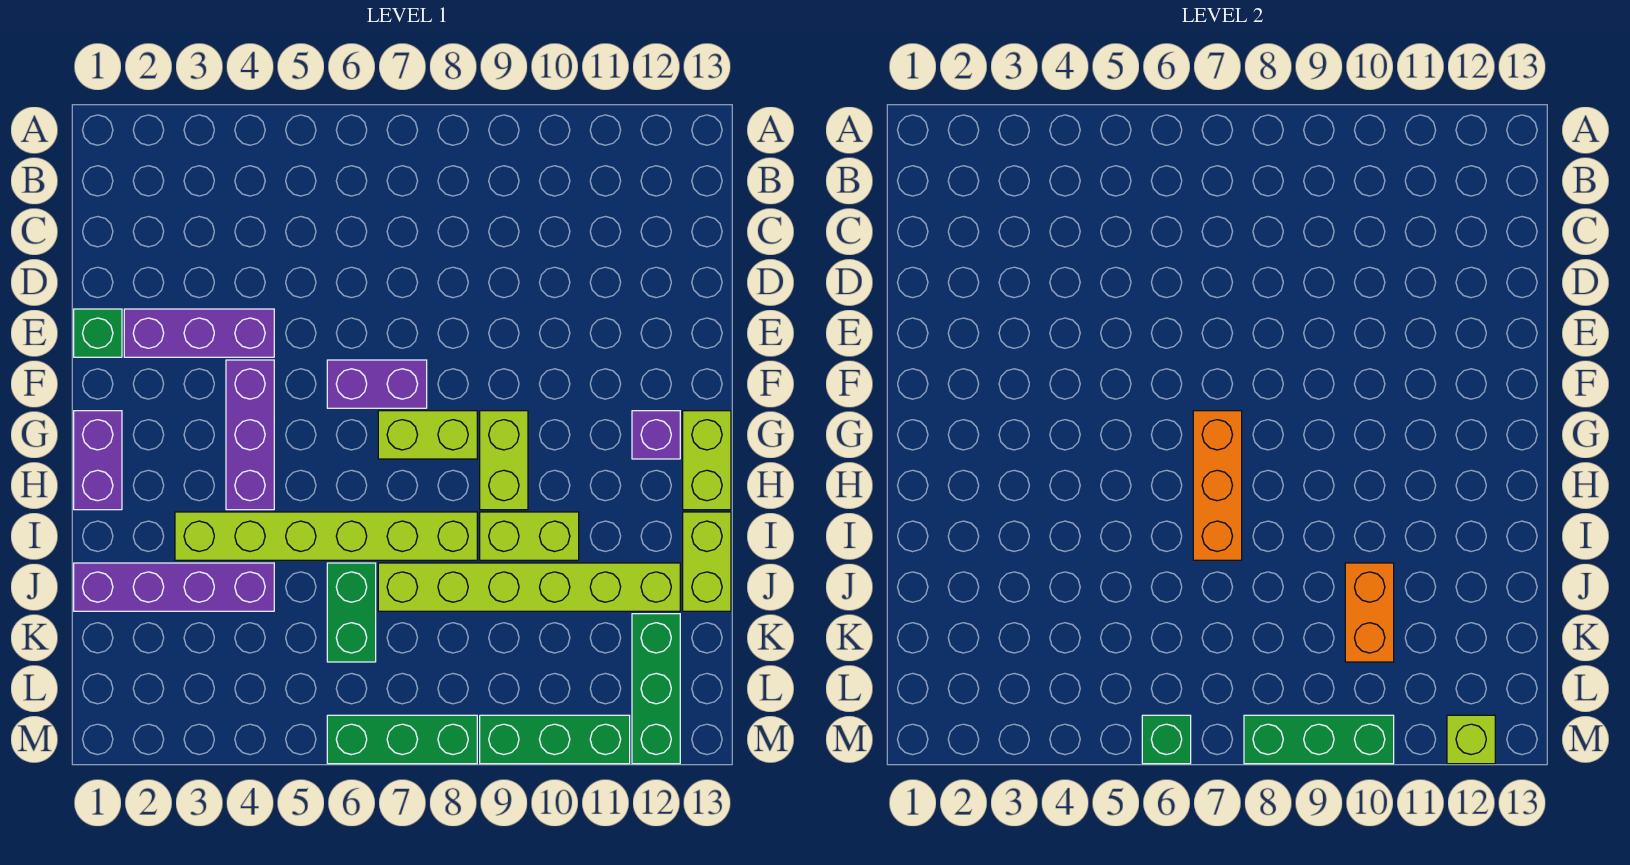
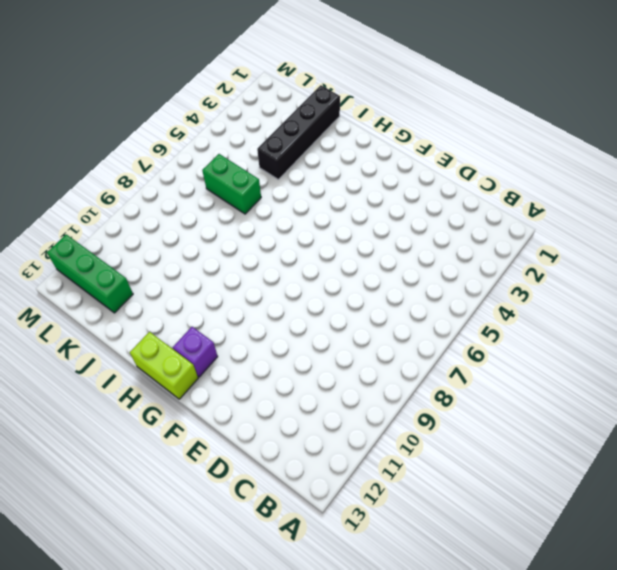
black 1x4 brick [257,85,340,179] -> purple 1x4 brick [74,563,274,611]
none -> green 1x1 brick [74,309,122,357]
none -> purple 1x3 brick [124,309,274,357]
none -> purple 1x3 brick [226,360,274,510]

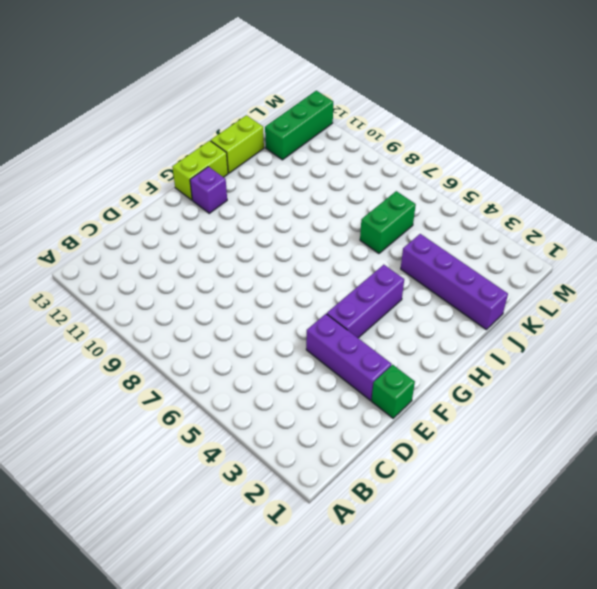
none -> purple 1x2 brick [327,360,427,408]
none -> purple 1x2 brick [74,411,122,510]
none -> lime 1x2 brick [378,411,477,459]

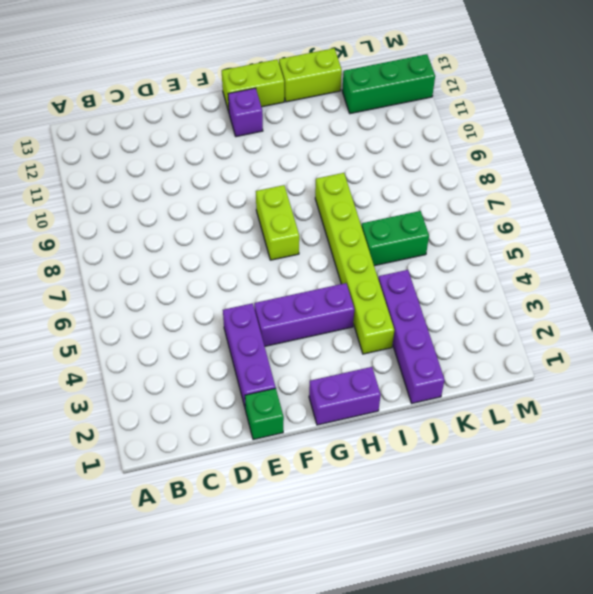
none -> purple 1x2 brick [327,360,427,408]
none -> lime 1x2 brick [480,411,528,510]
none -> lime 1x2 brick [480,512,579,560]

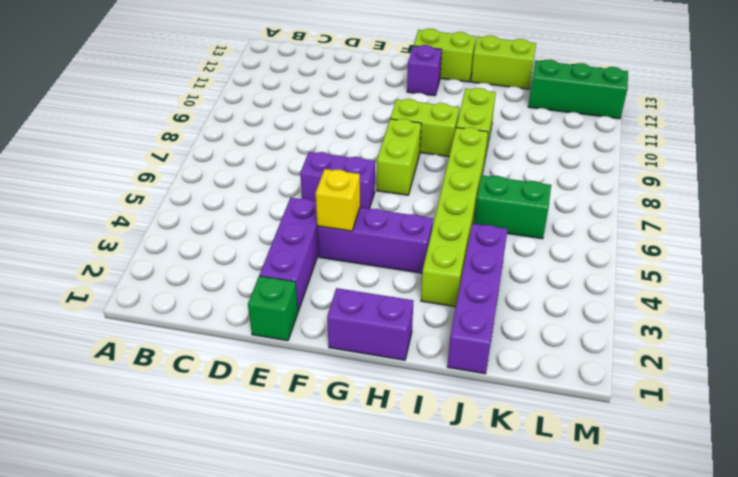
purple 1x2 brick [300,152,375,209] -> purple 1x2 brick turned to [327,360,427,408]
yellow 1x1 brick [316,169,360,231] -> none
none -> lime 1x6 brick [378,563,680,611]
none -> green 1x3 brick [327,715,477,764]
none -> green 1x3 brick [480,715,630,764]

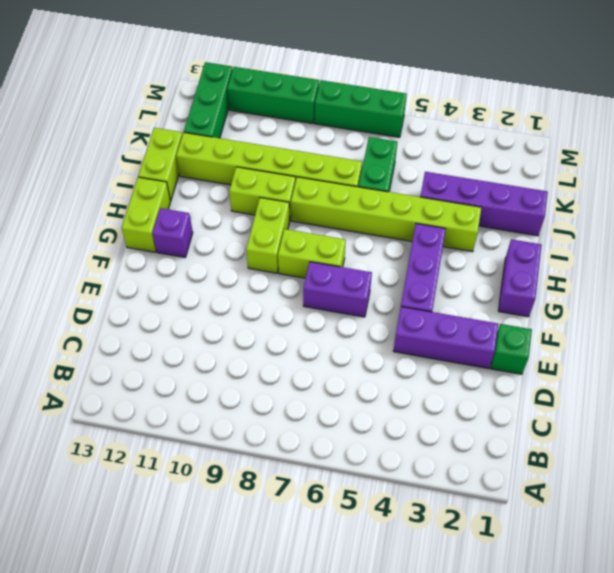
none -> orange 1x3 brick [1193,411,1242,560]
none -> orange 1x2 brick [1345,563,1394,662]
none -> green 1x1 brick [1142,715,1191,764]

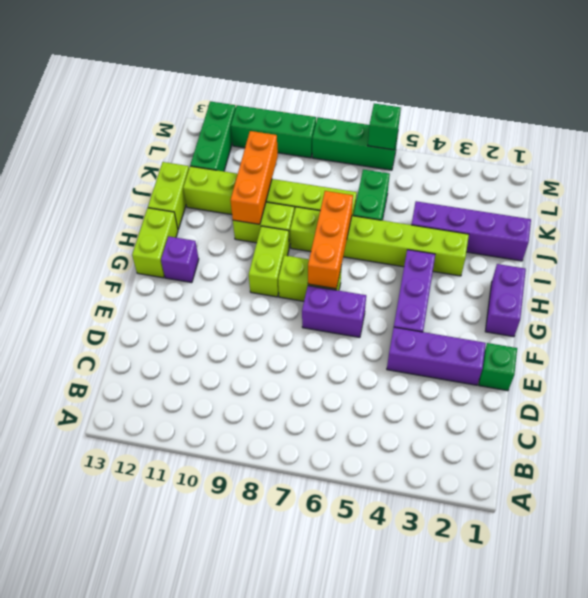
orange 1x3 brick [230,131,278,224] -> orange 1x2 brick [1345,563,1394,662]
none -> green 1x3 brick [1244,715,1394,764]
none -> lime 1x1 brick [1447,715,1495,764]

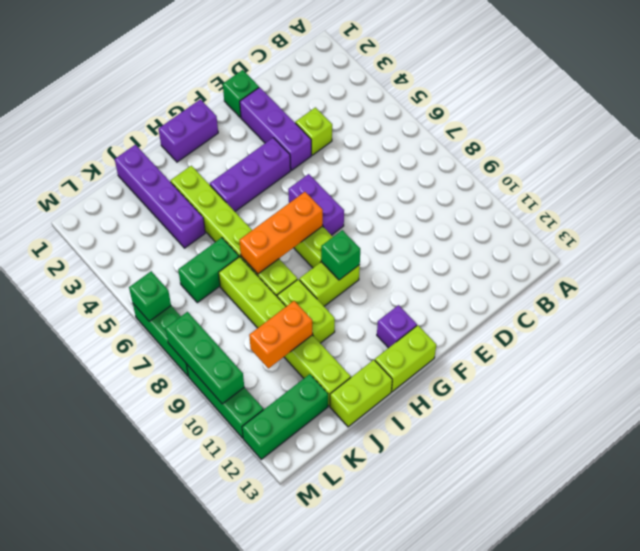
lime 1x1 brick [295,107,332,155] -> lime 1x1 brick moved to [1447,715,1495,764]
green 1x1 brick [321,230,360,280] -> none

